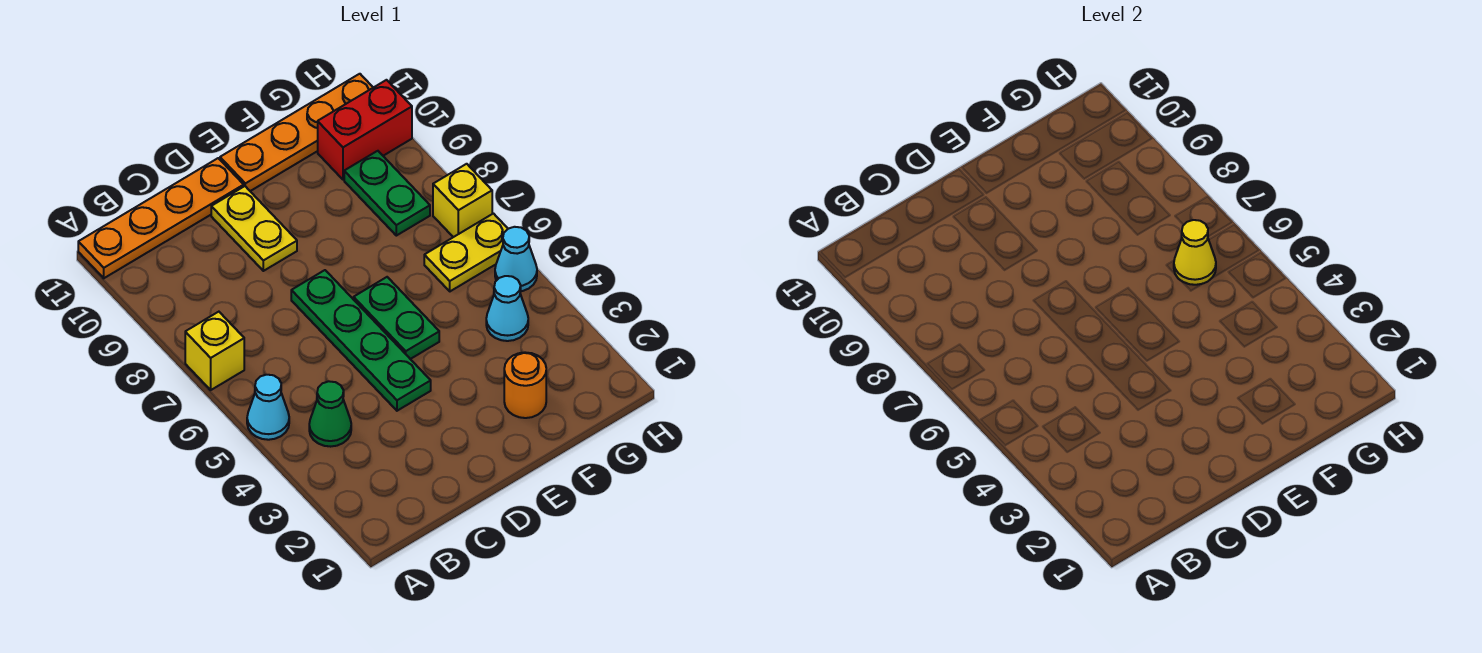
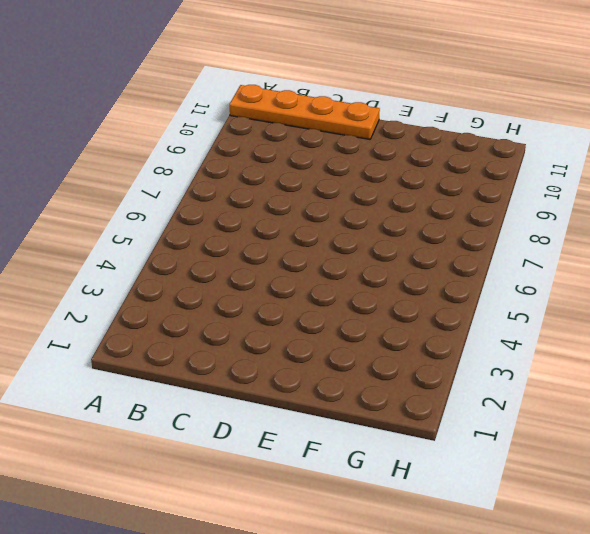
none -> cyan 1x1 cone [247,375,289,440]
none -> yellow 1x1 brick [185,312,244,390]
none -> green 1x1 cone [309,381,351,447]

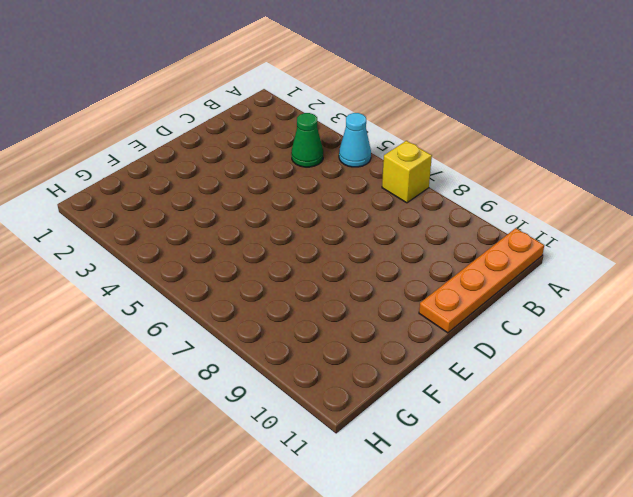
none -> green 1x4 plate [291,270,431,411]
none -> yellow 1x2 plate [211,186,297,271]
none -> green 1x2 plate [354,277,439,359]

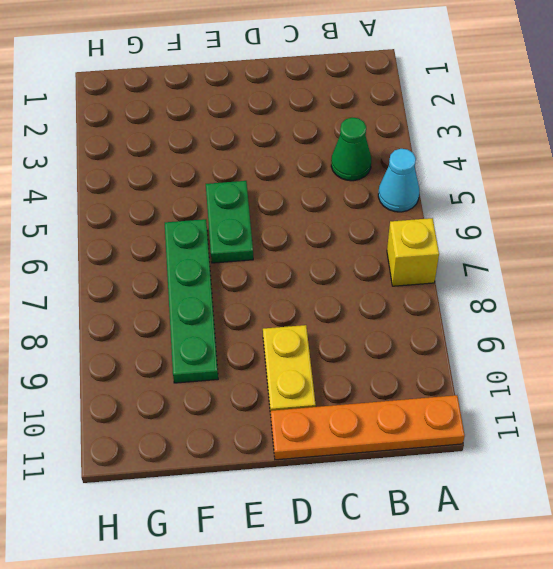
green 1x4 plate [165,219,218,383] -> green 1x4 plate moved to [291,270,431,411]
none -> orange 1x4 plate [220,74,373,191]
none -> orange 1x1 round brick [504,352,546,418]
none -> cyan 1x1 cone [486,276,528,341]

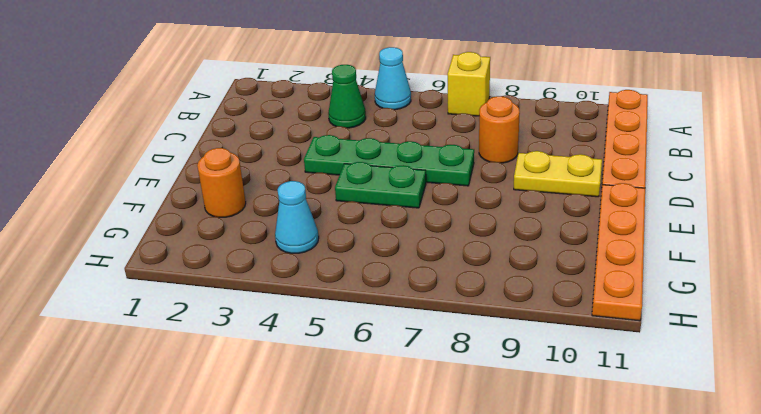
orange 1x1 round brick [479,96,520,163] -> none
none -> yellow 1x2 plate [424,214,508,291]
none -> green 1x2 plate [344,151,430,236]
none -> red 1x2 brick [318,80,412,180]

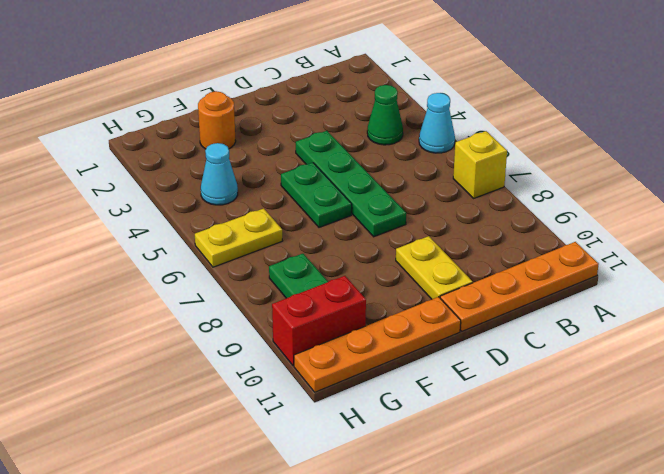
none -> cyan 1x1 cone [495,227,537,291]
none -> yellow 1x1 brick [433,164,492,237]
none -> yellow 1x1 cone [1174,220,1216,285]

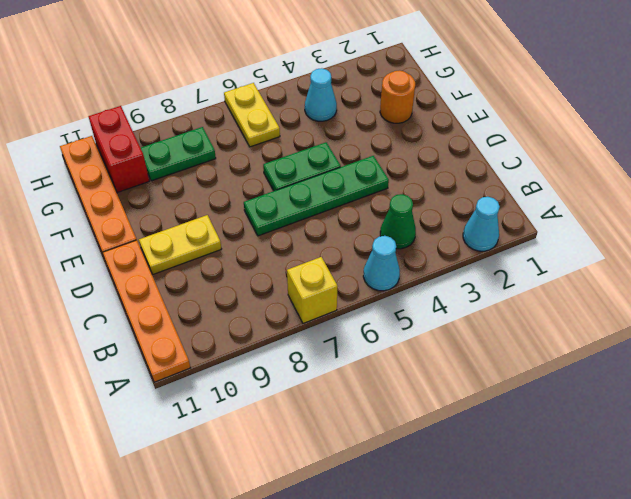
cyan 1x1 cone [463,197,500,251] -> cyan 1x1 cone moved to [495,227,537,291]
none -> yellow 1x1 brick [433,164,492,237]
none -> yellow 1x1 cone [1174,220,1216,285]

